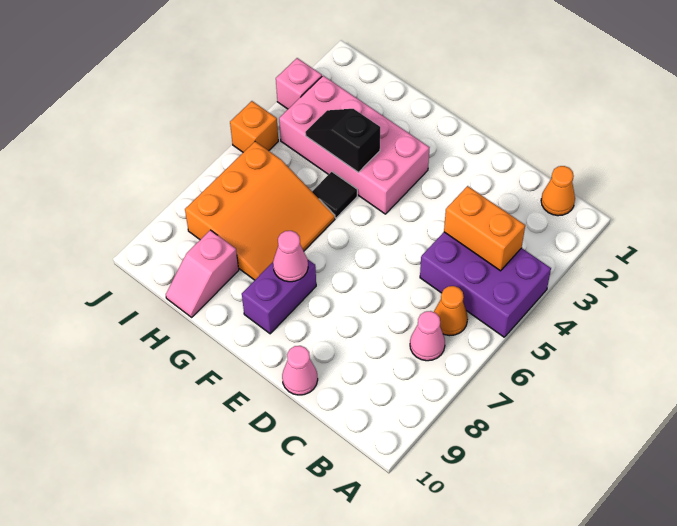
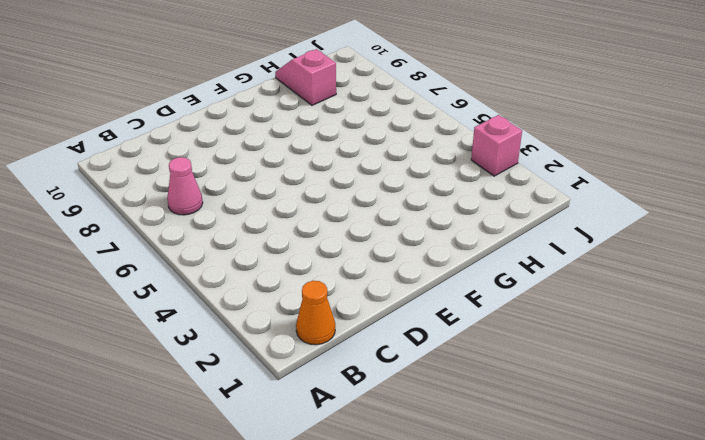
none -> purple 2x3 brick [420,232,551,337]
none -> orange 1x1 cone [434,286,468,336]
none -> pink 1x1 cone [282,346,318,395]

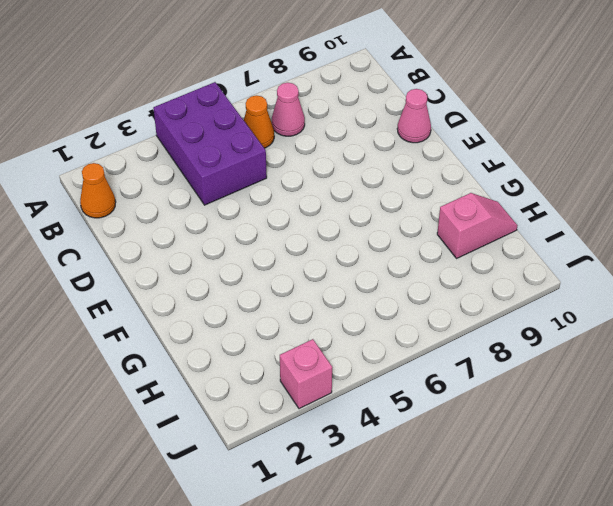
none -> pink 2x4 brick [279,76,430,214]
none -> purple 1x2 brick [242,260,316,334]
none -> black 1x1 tile [312,172,357,218]

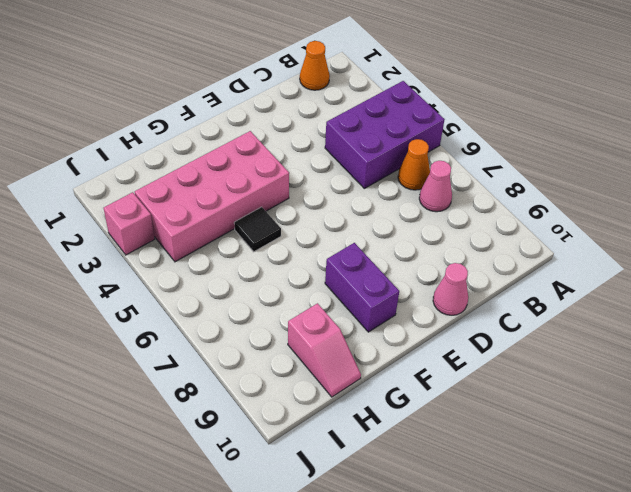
none -> orange 3x3 slope [185,142,335,280]
none -> orange 1x1 brick [230,101,278,152]
none -> orange 1x2 brick [444,186,525,271]

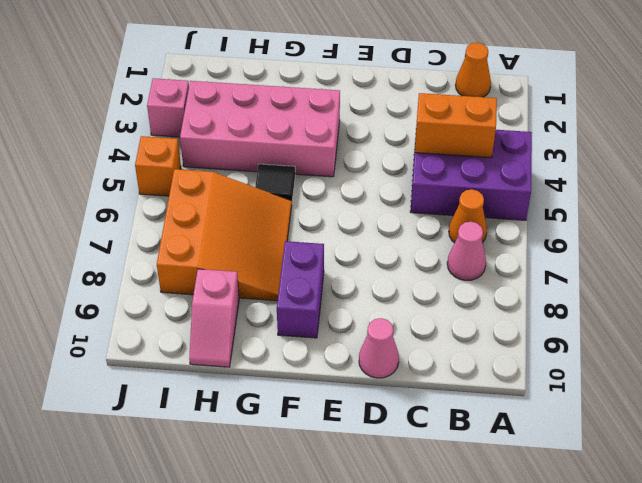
none -> pink 1x1 cone [273,231,308,282]
none -> black 1x2 slope [305,109,380,173]

